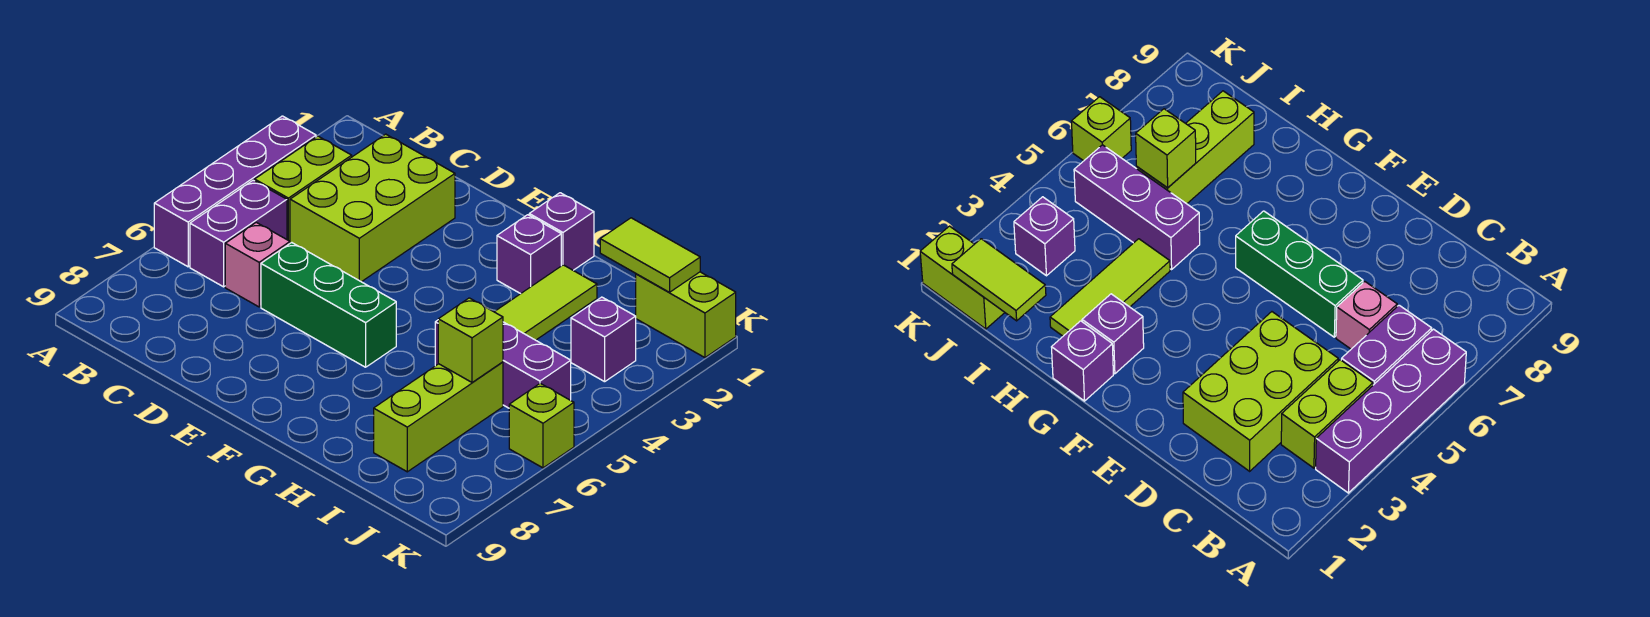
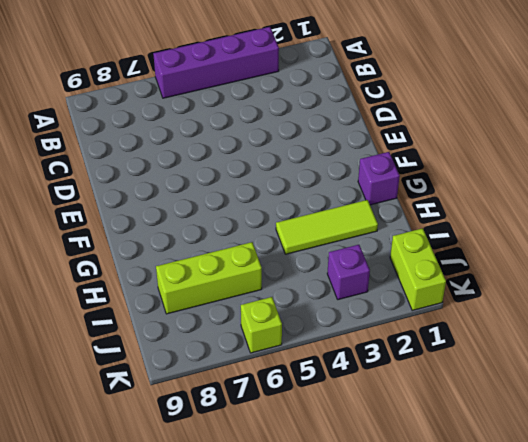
none -> lime 1x2 brick [255,136,352,241]
none -> purple 1x2 brick [190,180,287,287]
none -> lime 2x3 brick [290,134,455,282]

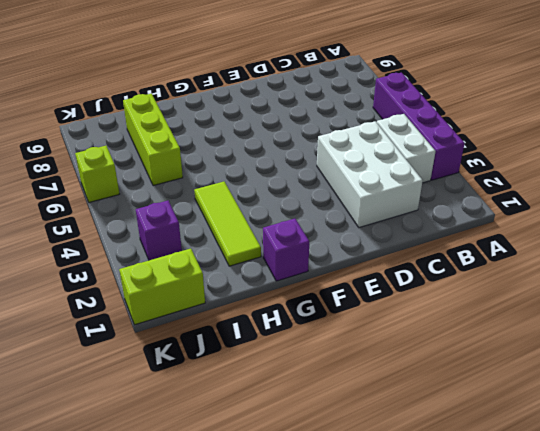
white 1x2 brick [377,114,436,183] -> lime 1x2 brick [255,136,352,241]
white 2x3 brick [317,121,423,228] -> lime 2x3 brick [290,134,455,282]
none -> purple 1x2 brick [190,180,287,287]
none -> pink 1x1 brick [225,222,290,307]
none -> green 1x3 brick [261,243,396,367]

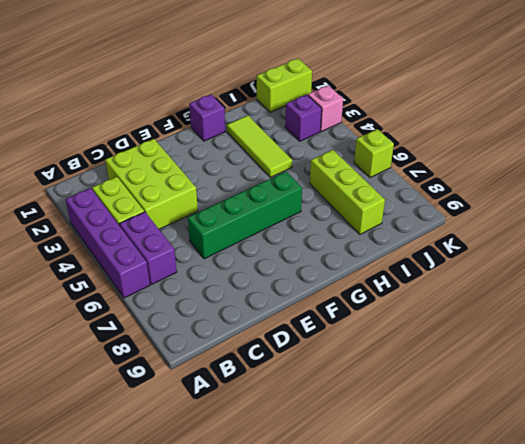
green 1x4 brick [188,172,302,259] -> green 1x3 brick [261,243,396,367]
pink 1x1 brick [308,85,343,131] -> pink 1x1 brick moved to [225,222,290,307]
none -> purple 1x1 brick [497,215,561,294]
none -> purple 1x3 brick [435,320,571,408]
none -> lime 1x2 tile [600,218,700,292]

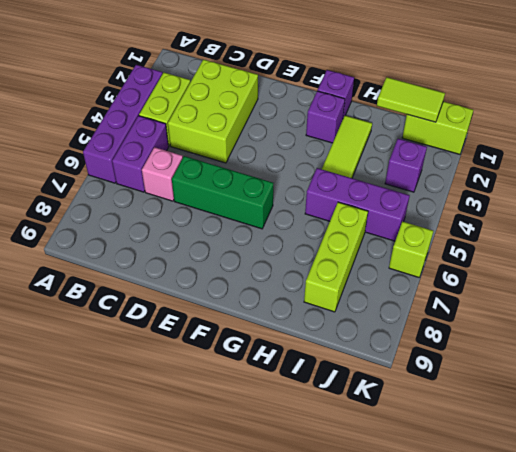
none -> lime 1x1 brick [438,298,503,382]

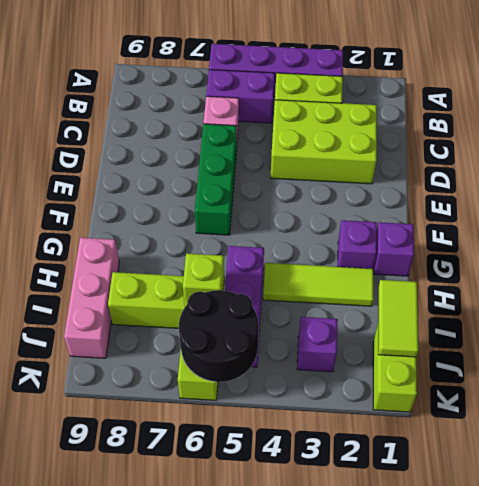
pink 1x3 brick [64,238,119,358] -> none
black 2x2 round brick [179,290,259,382] -> none

